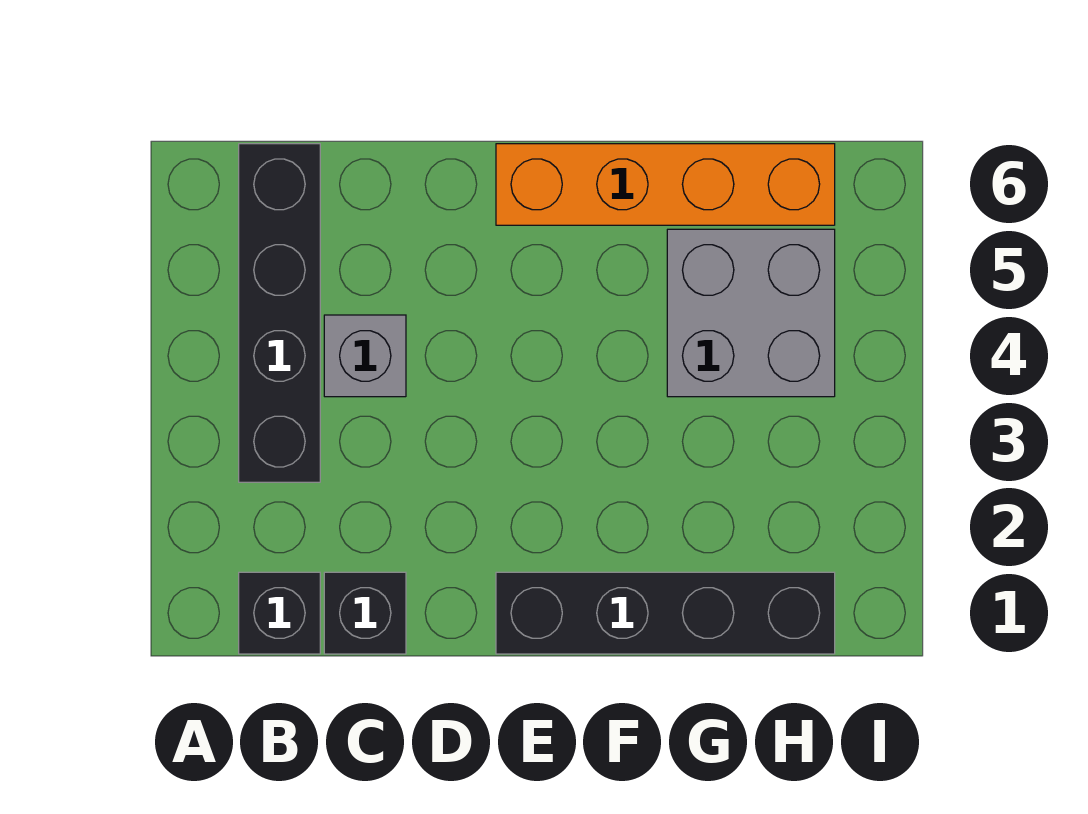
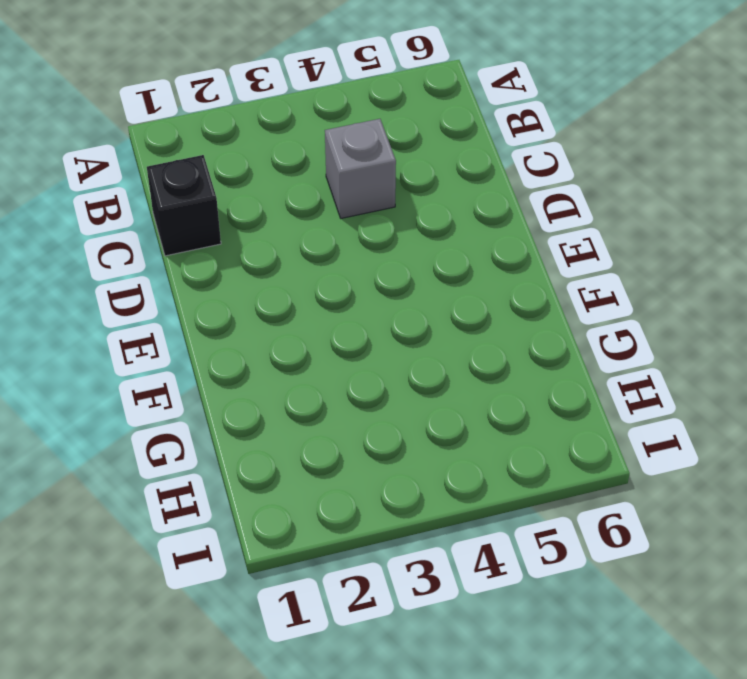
none -> black 1x1 brick [239,572,320,654]
none -> black 1x4 brick [239,144,320,482]

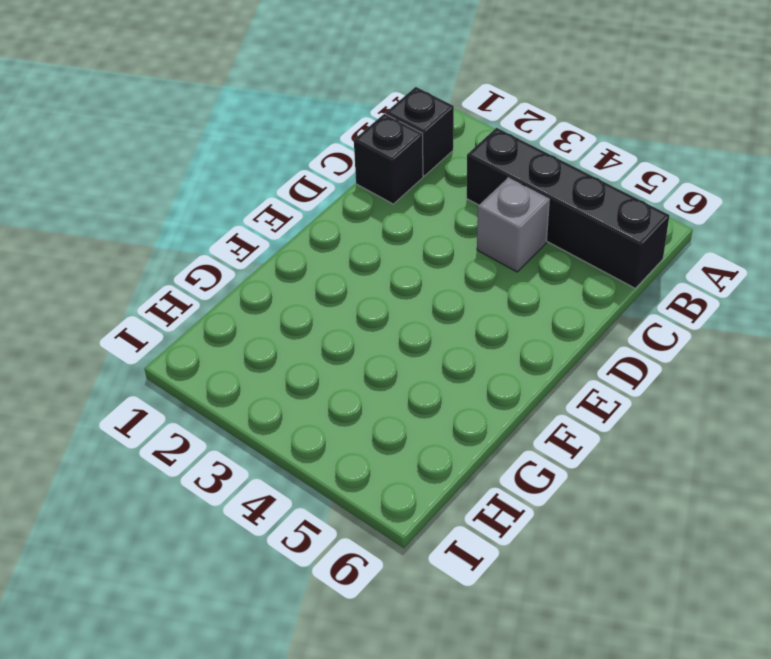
none -> black 1x4 brick [496,572,835,654]
none -> orange 1x4 brick [496,144,835,225]

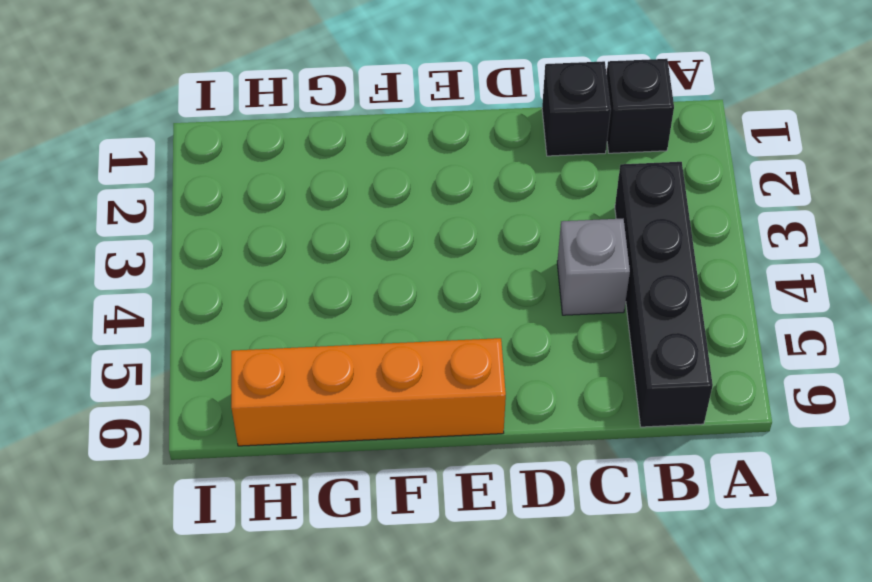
none -> black 1x4 brick [496,572,835,654]
none -> grey 2x2 brick [667,229,835,397]

